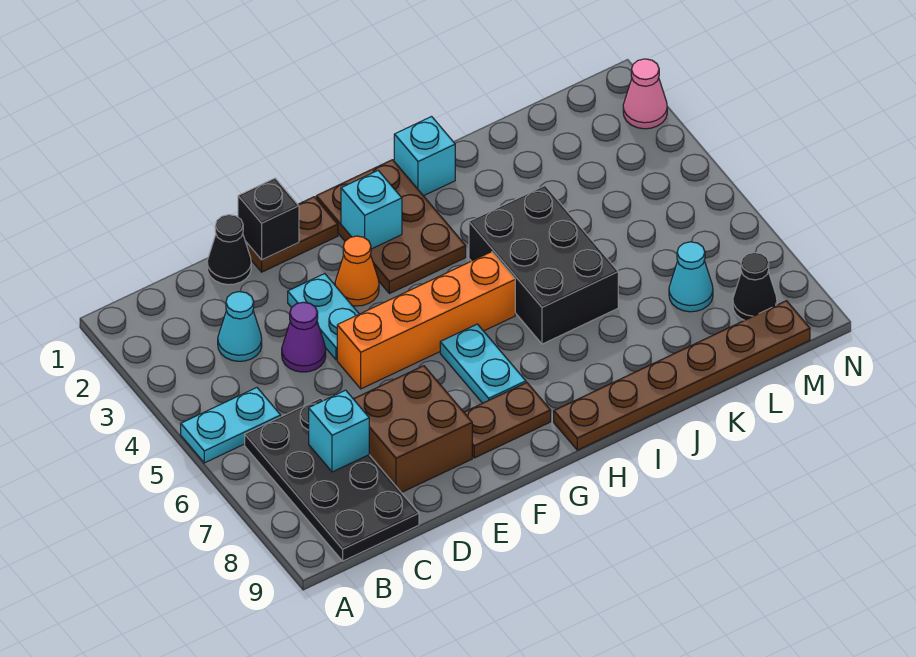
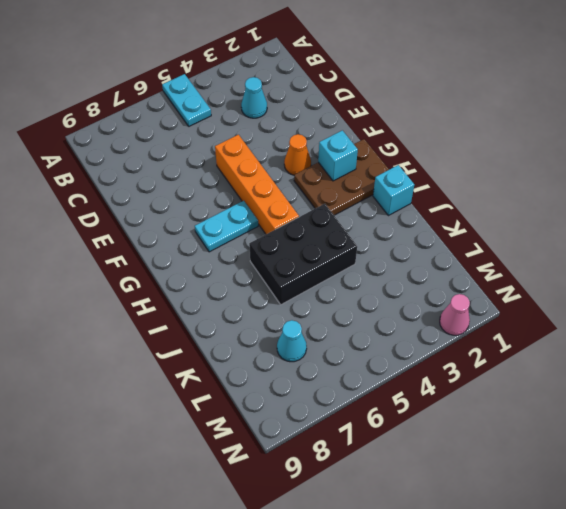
none -> black 2x4 plate [245,398,419,561]
none -> black 1x1 cone [207,215,251,285]
none -> purple 1x1 cone [282,302,326,372]

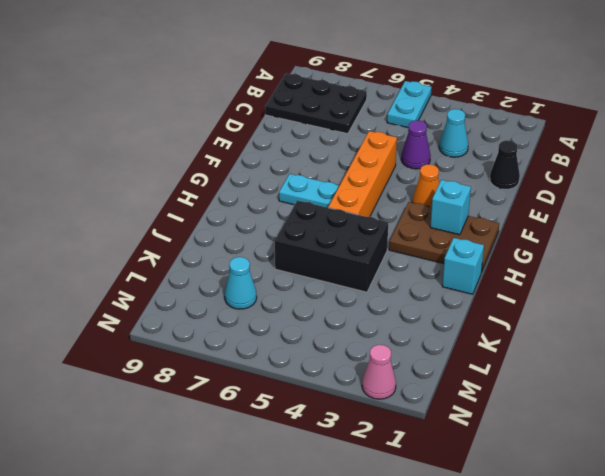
black 2x3 plate [265,74,367,134] -> black 2x4 plate [245,398,419,561]
none -> brown 2x2 brick [354,366,472,493]
none -> brown 1x2 plate [245,197,338,272]
none -> cyan 1x2 plate [288,274,359,360]

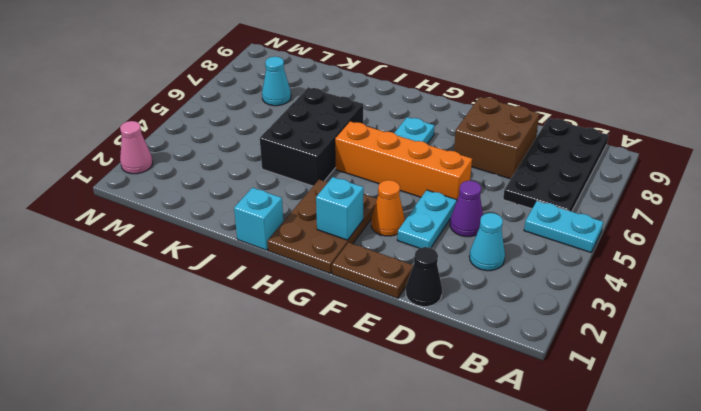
none -> brown 1x2 plate [464,383,551,458]
none -> brown 1x6 plate [554,301,810,450]
none -> black 1x1 cone [733,253,777,320]

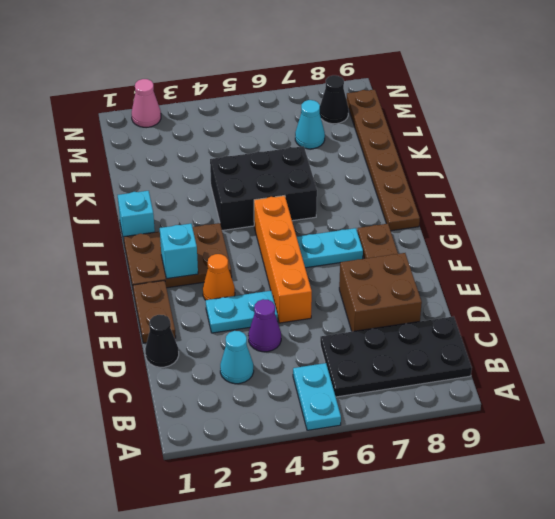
none -> cyan 1x1 brick [309,390,369,472]
none -> black 1x1 brick [238,178,299,260]

